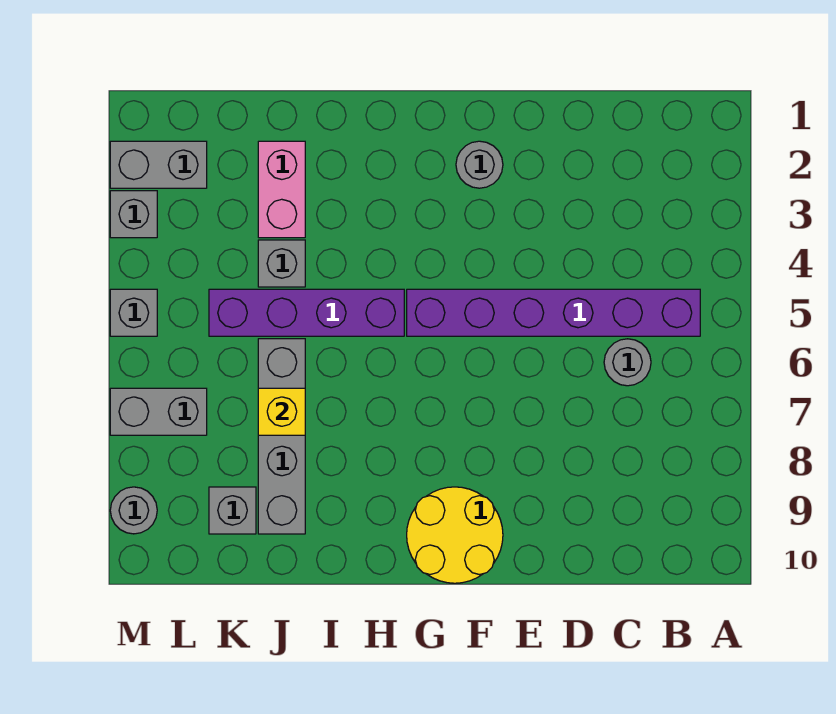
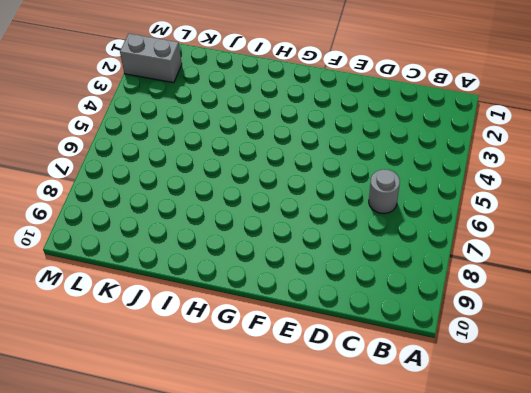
none -> purple 1x6 brick [407,289,700,336]
none -> grey 1x1 round brick [456,141,503,188]
none -> yellow 2x2 round brick [407,487,503,583]

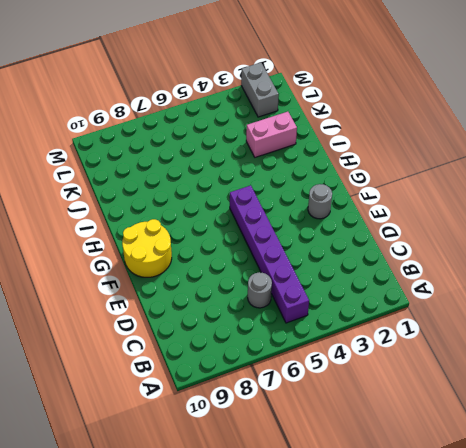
none -> purple 1x4 brick [209,289,404,336]
none -> grey 1x1 brick [258,240,305,287]
none -> grey 1x4 brick [258,339,305,534]

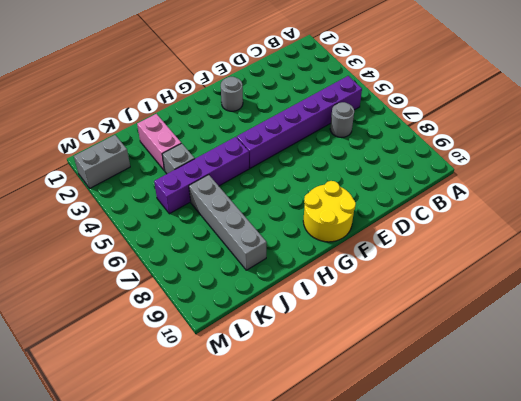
none -> grey 1x1 brick [209,487,256,534]
none -> grey 1x2 brick [110,388,207,435]
none -> grey 1x1 brick [110,191,157,238]

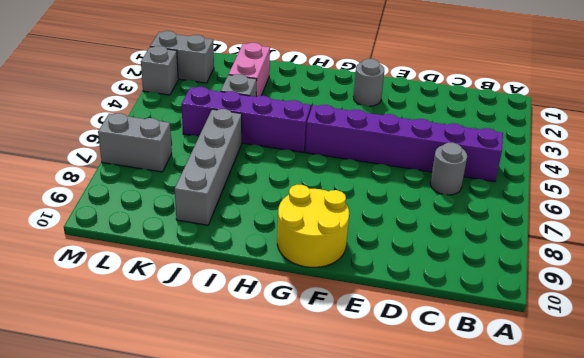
none -> grey 1x1 brick [209,487,256,534]
none -> grey 1x1 brick [110,289,157,336]
none -> grey 1x1 round brick [110,487,157,534]

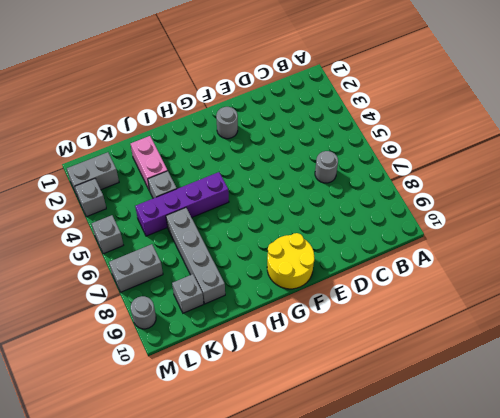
none -> purple 1x6 brick [407,289,700,336]
none -> yellow 1x1 brick [258,388,305,435]

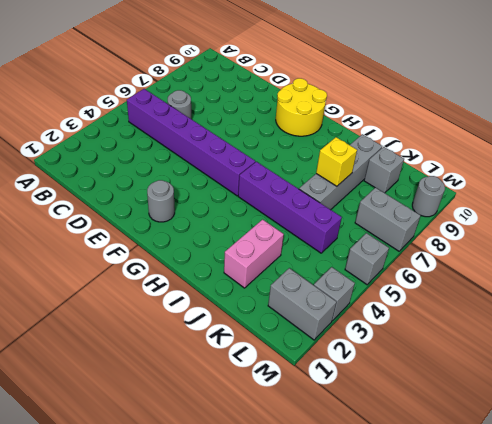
none -> grey 1x1 brick [258,240,305,287]

